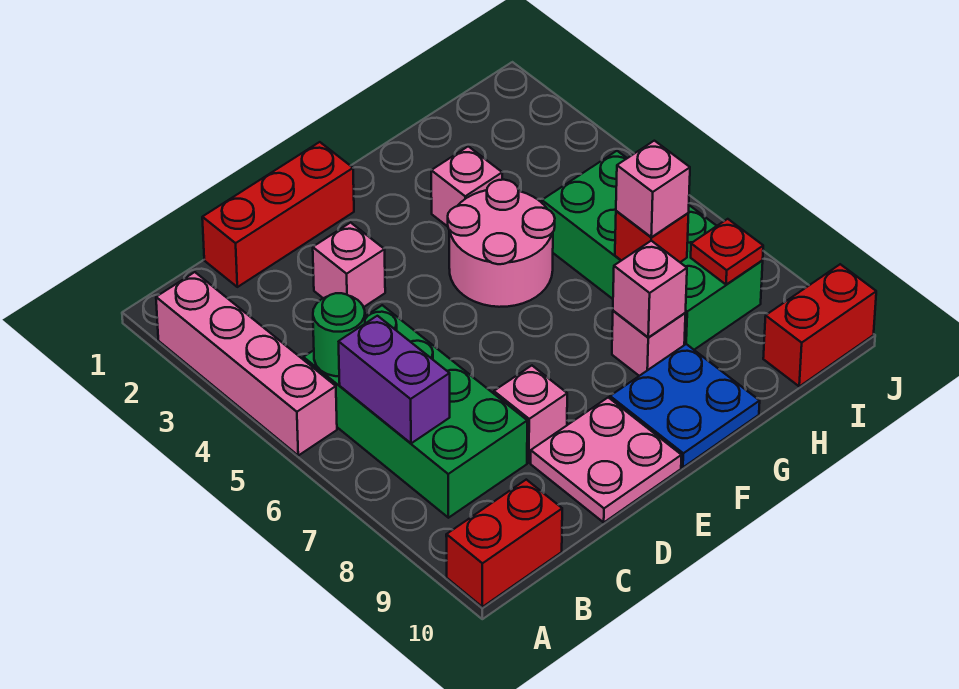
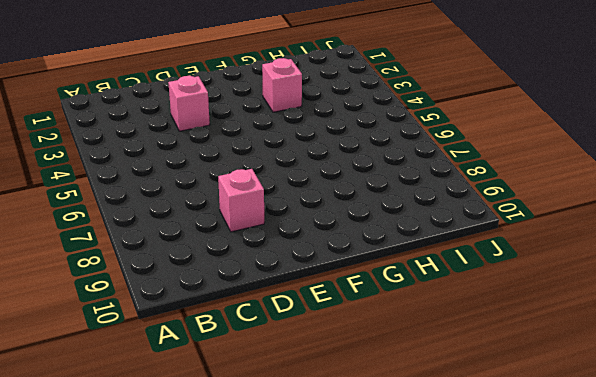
none -> pink 1x4 brick [156,272,337,455]
none -> red 1x2 brick [446,480,562,607]
none -> green 2x4 brick [303,305,527,518]

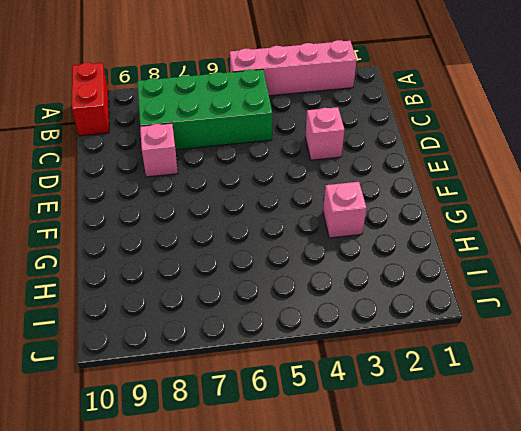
none -> red 1x3 brick [202,142,354,287]
none -> pink 2x2 plate [531,397,682,522]
none -> pink 2x2 round brick [448,180,555,307]

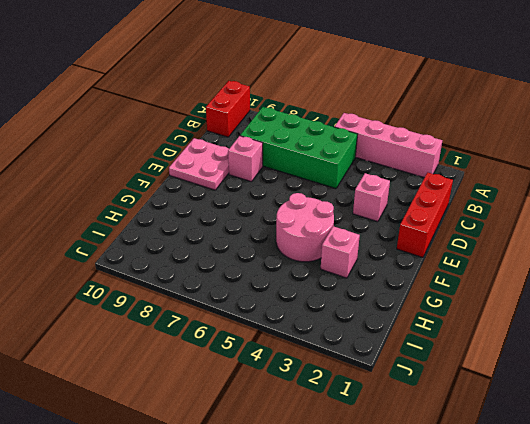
none -> blue 2x2 plate [610,344,760,467]
none -> pink 1x1 brick [612,311,685,376]
none -> green 2x4 brick [542,151,763,350]

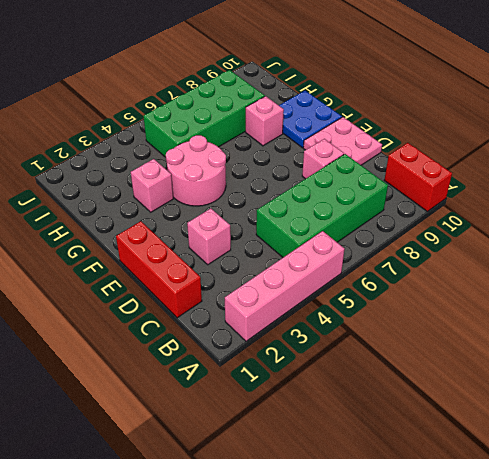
none -> red 1x2 brick [763,264,876,386]
none -> green 1x1 round brick [313,293,365,376]
none -> purple 1x2 brick [339,316,450,443]

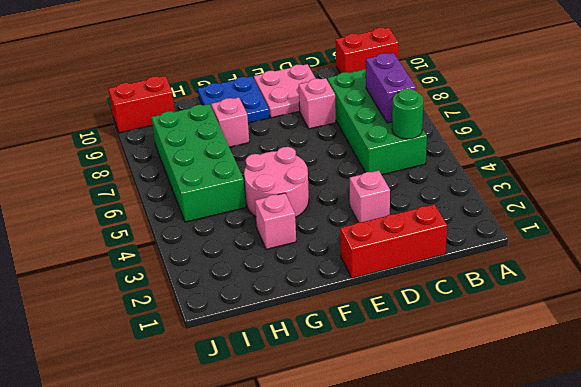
none -> pink 1x4 brick [156,272,337,455]
none -> pink 1x1 brick [613,241,687,337]
none -> red 1x1 brick [615,211,689,262]

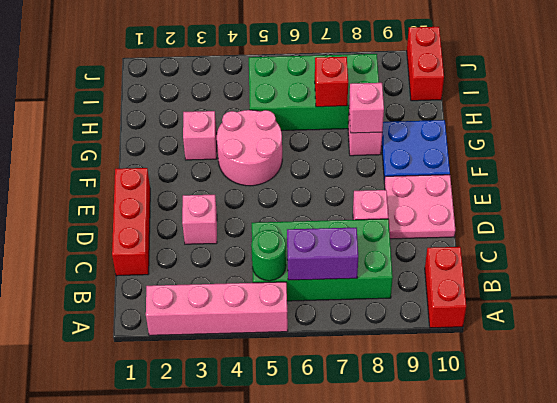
none -> red 1x1 plate [691,219,763,285]
none -> pink 1x1 brick [616,141,690,237]

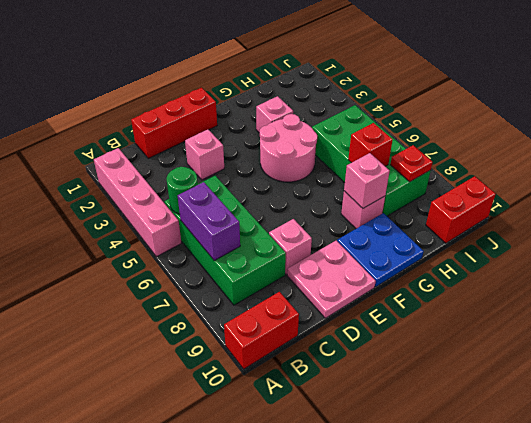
none -> pink 1x1 brick [616,141,690,237]

